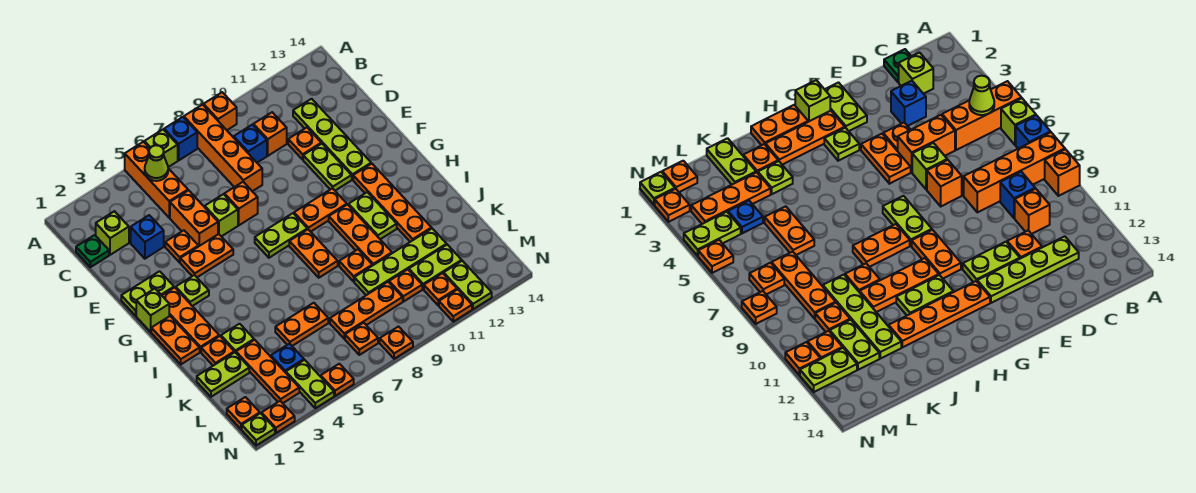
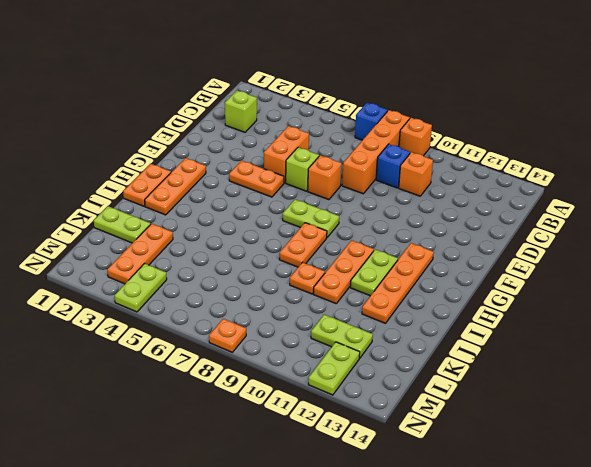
none -> orange 1x3 brick [125,142,188,218]
none -> lime 1x1 brick [144,130,178,167]
none -> green 1x1 plate [76,235,109,267]
none -> lime 1x4 plate [293,99,371,180]

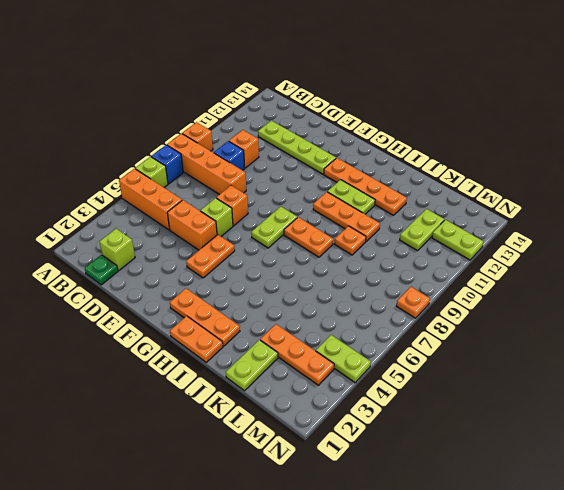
none -> blue 1x1 brick [131,215,164,259]
none -> orange 1x1 plate [288,128,321,159]
none -> orange 1x1 plate [165,230,198,262]
none -> lime 1x2 plate [303,144,352,191]

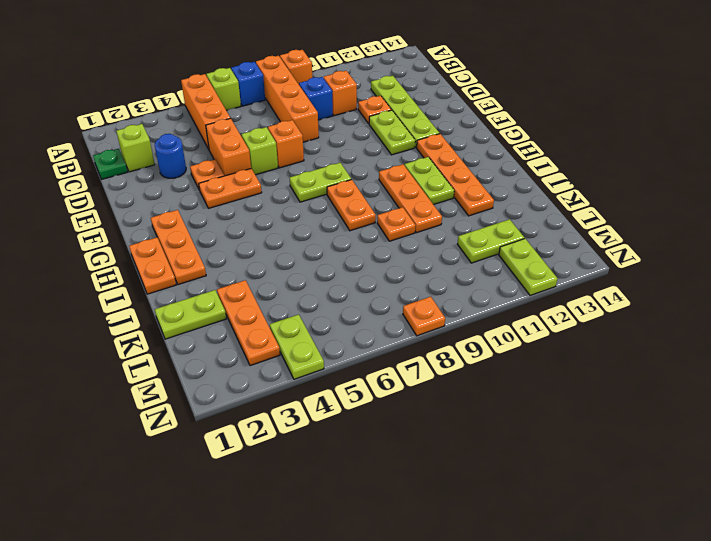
blue 1x1 round brick [155,134,186,178] -> blue 1x1 brick [131,215,164,259]
none -> lime 1x2 plate [121,271,174,316]
none -> lime 1x1 brick [136,289,169,332]
none -> lime 1x1 plate [176,275,209,306]
none -> orange 1x2 plate [294,188,347,232]

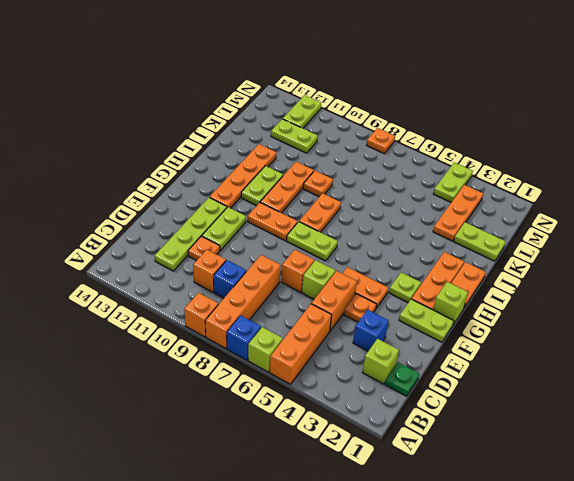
none -> orange 1x1 plate [201,336,234,366]
none -> lime 1x1 plate [221,324,254,353]
none -> orange 1x2 plate [275,303,328,346]
none -> lime 1x4 plate [354,229,447,295]

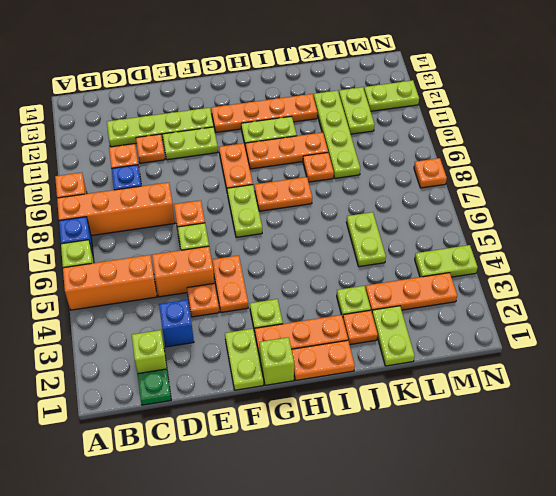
lime 1x2 plate [346,212,386,267] -> orange 1x2 plate [275,303,328,346]
none -> blue 1x1 plate [271,344,304,373]
none -> orange 1x3 plate [330,282,403,339]
none -> orange 1x1 plate [389,269,422,302]
none -> orange 1x1 plate [227,397,260,429]

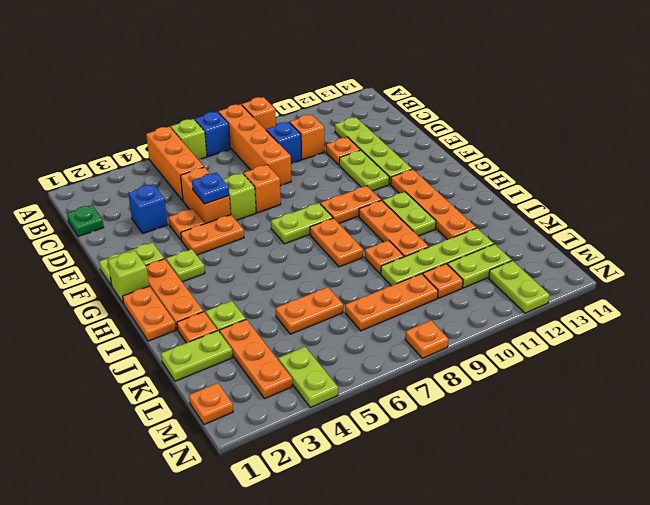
blue 1x1 plate [192,173,229,204] -> blue 1x1 plate moved to [271,344,304,373]
none -> lime 1x1 brick [96,211,129,255]
none -> orange 1x1 plate [345,323,378,355]
none -> orange 1x1 plate [424,273,457,305]
none -> lime 1x1 plate [242,413,275,446]

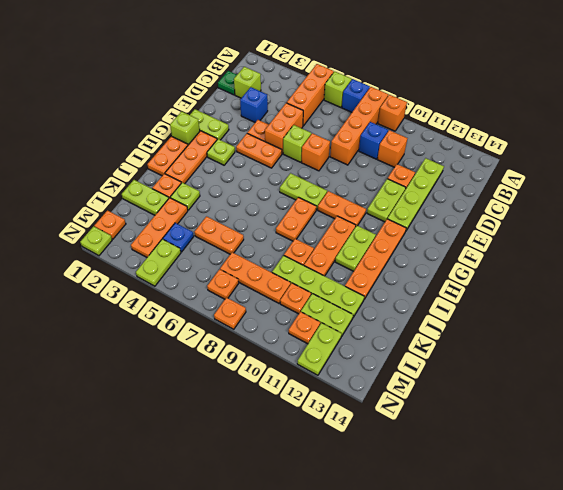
none -> orange 1x1 plate [262,401,295,433]
none -> orange 1x1 plate [321,364,354,396]
none -> orange 1x1 plate [439,289,472,322]
none -> lime 1x1 cone [145,145,168,181]

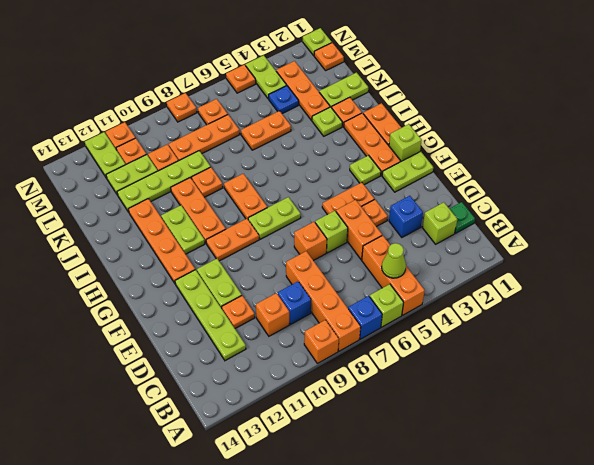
none -> orange 1x1 plate [262,401,295,433]

